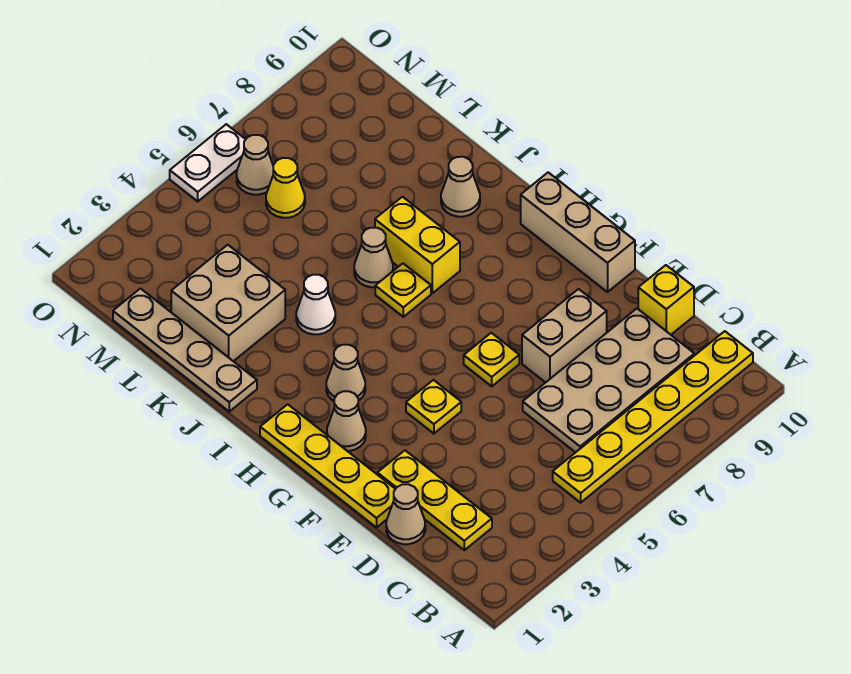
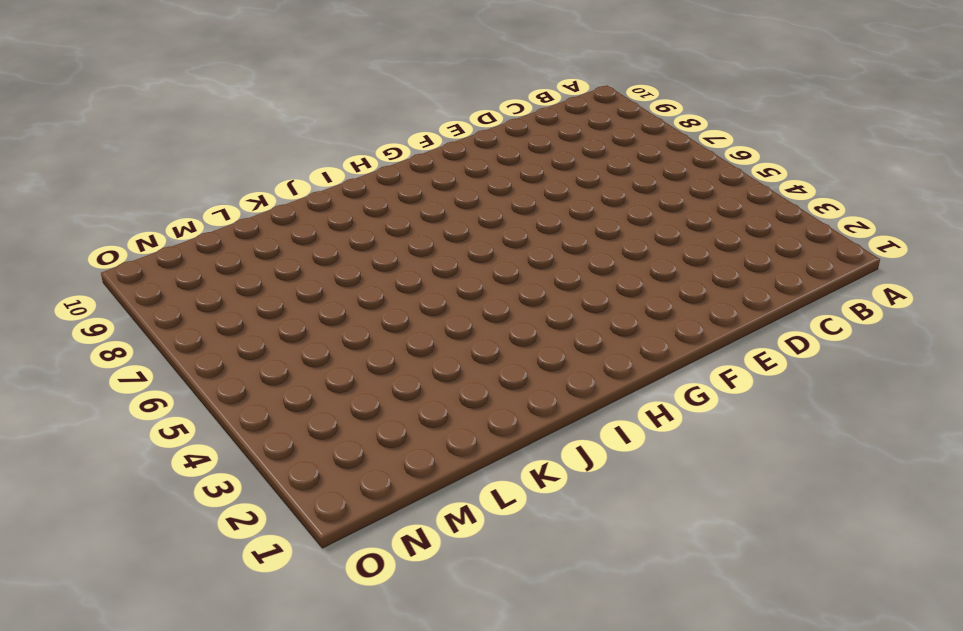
none -> yellow 1x6 plate [553,331,753,503]
none -> yellow 1x3 plate [377,450,492,550]
none -> tan 2x4 plate [523,309,694,453]

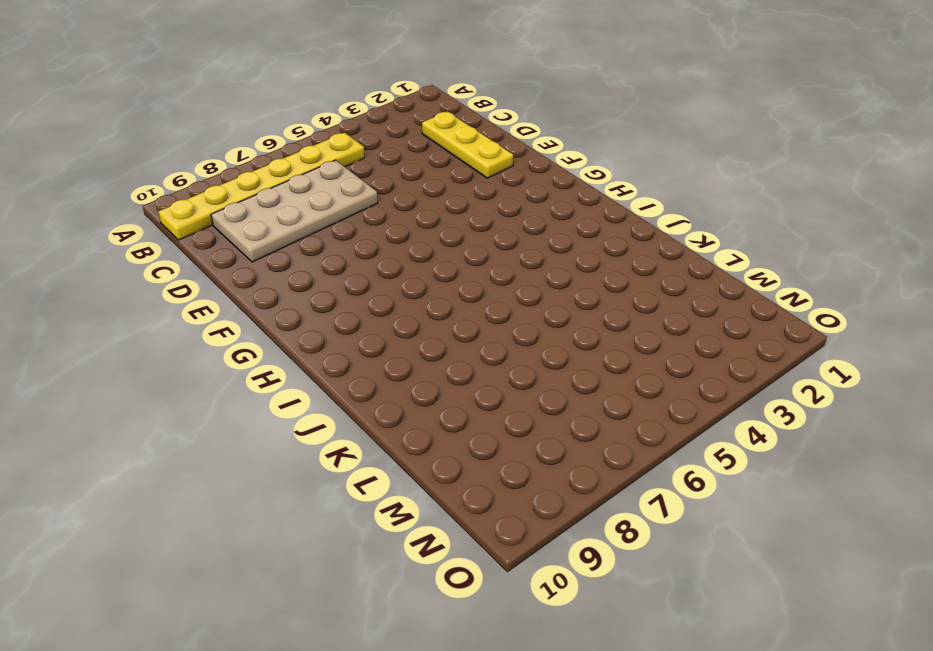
none -> tan 1x1 cone [386,484,425,544]
none -> yellow 1x1 brick [638,265,694,335]
none -> yellow 1x4 plate [260,404,395,527]

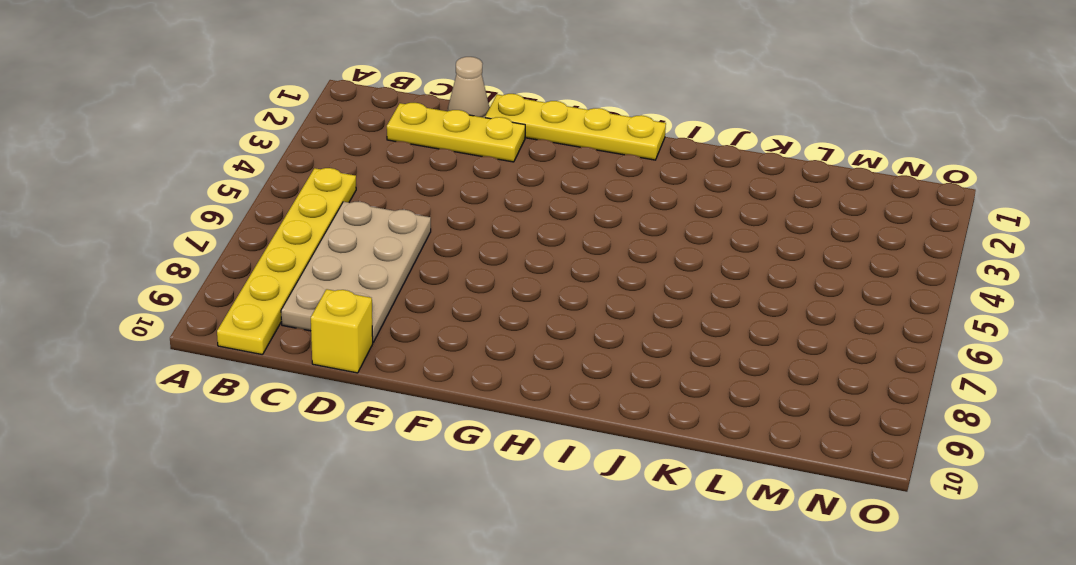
none -> tan 1x2 brick [522,289,607,383]
none -> yellow 1x1 plate [406,380,461,434]
none -> yellow 1x1 plate [464,333,519,386]

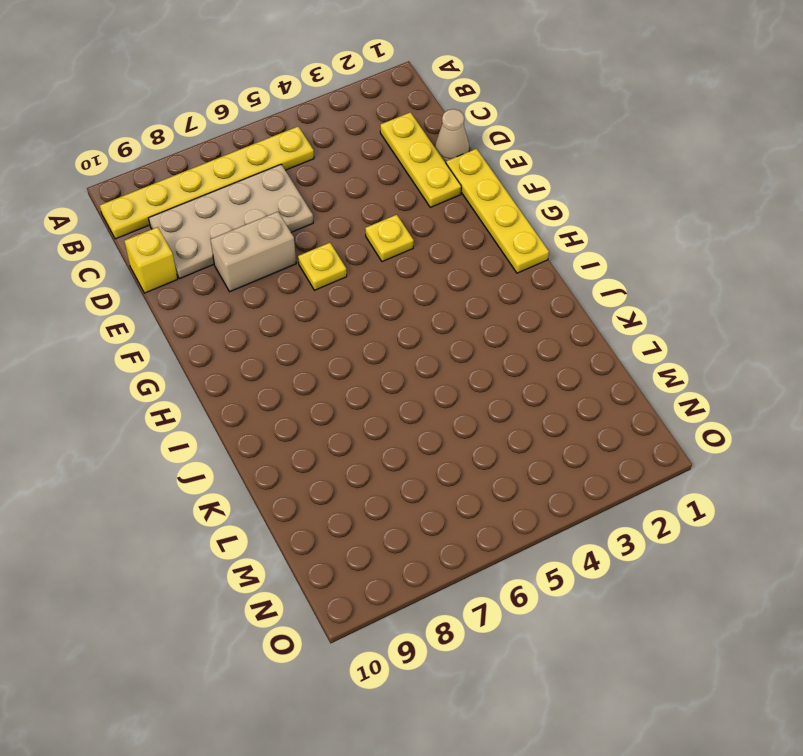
none -> tan 1x3 brick [521,172,635,292]
none -> tan 1x1 cone [327,391,366,451]
none -> tan 1x1 cone [326,345,365,401]

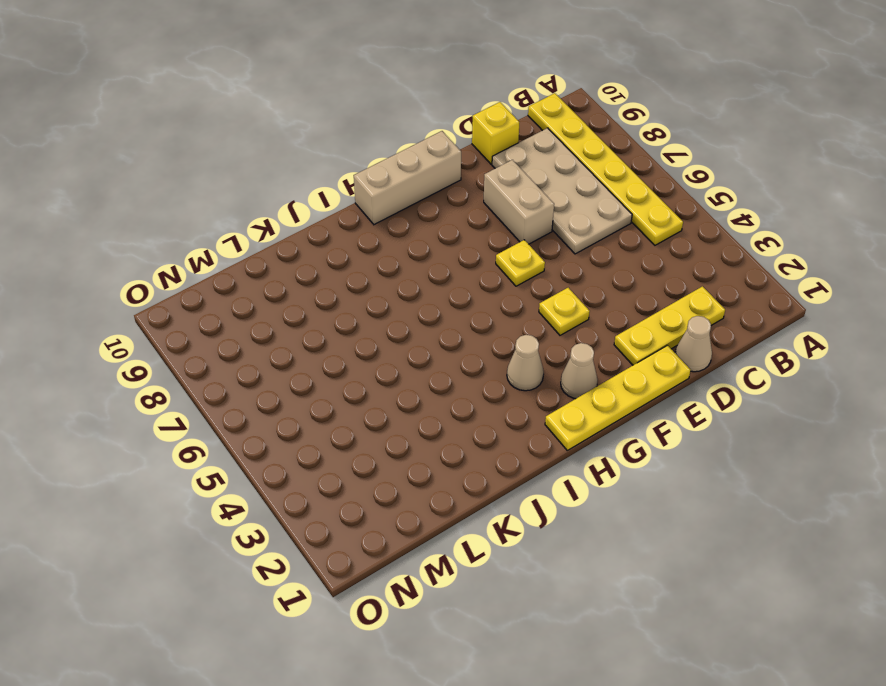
none -> yellow 1x1 plate [375,263,431,317]
none -> yellow 1x2 brick [375,197,460,293]
none -> tan 1x4 plate [113,289,257,411]

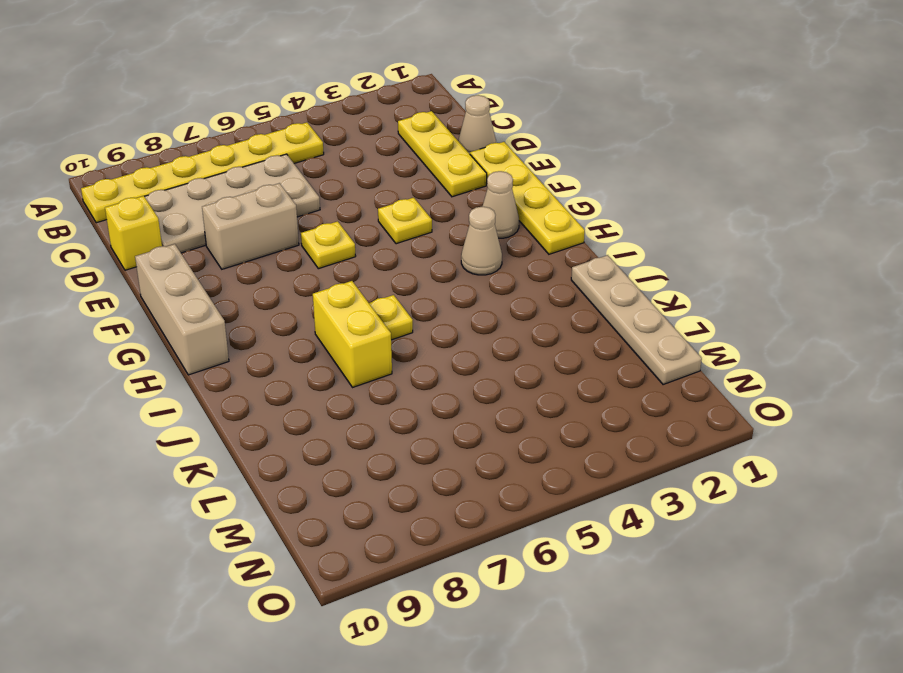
none -> white 1x1 cone [296,275,335,334]
none -> tan 1x1 cone [354,228,393,287]
none -> tan 1x1 cone [441,157,480,217]

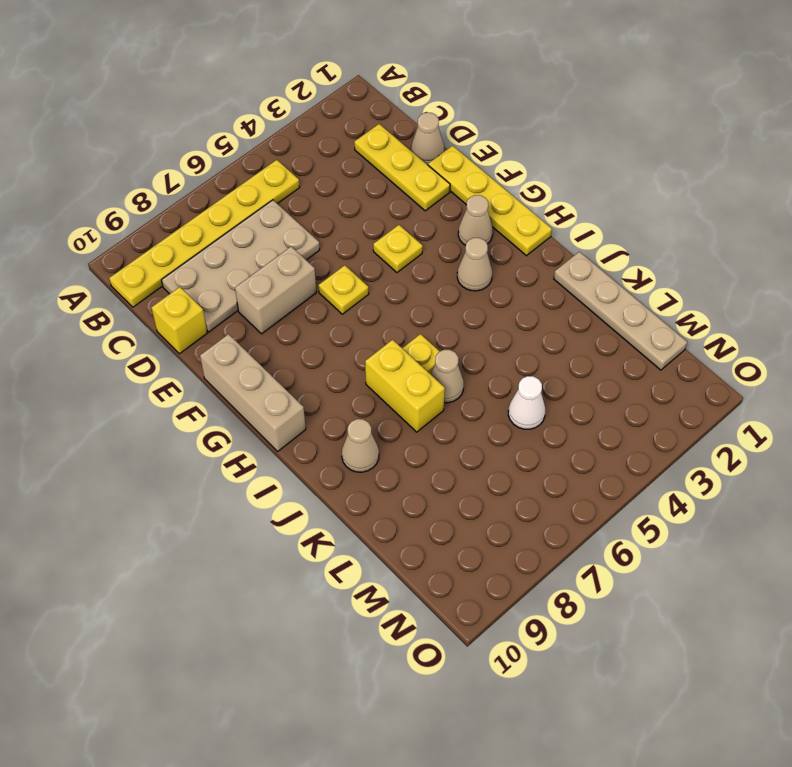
white 1x1 cone [508,376,545,429] -> white 1x1 cone moved to [296,275,335,334]
none -> tan 2x2 brick [171,245,285,361]
none -> yellow 1x1 cone [266,158,305,218]
none -> tan 1x1 cone [237,135,273,195]

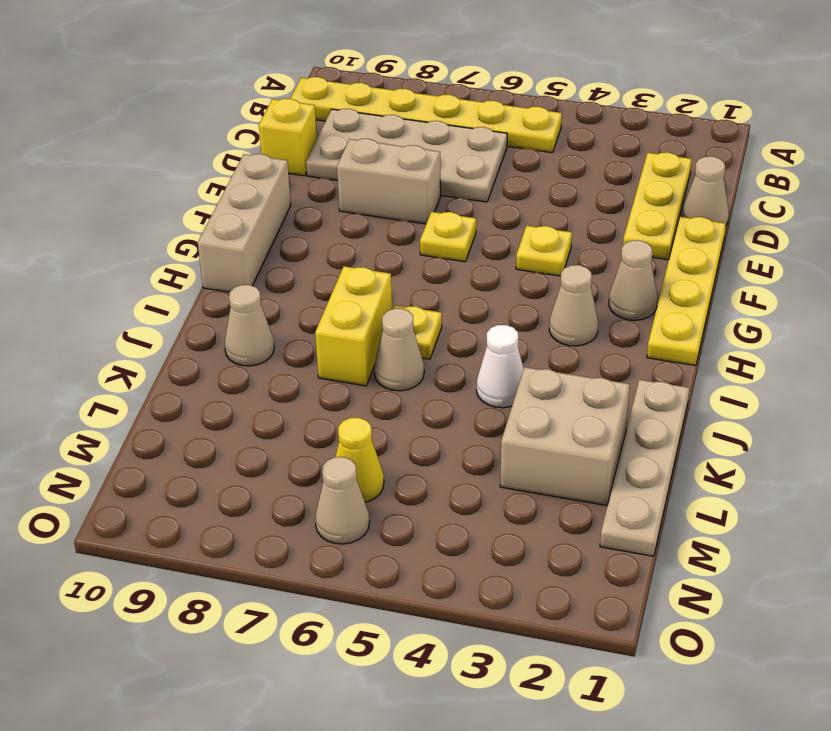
none -> white 1x2 plate [170,124,246,201]

